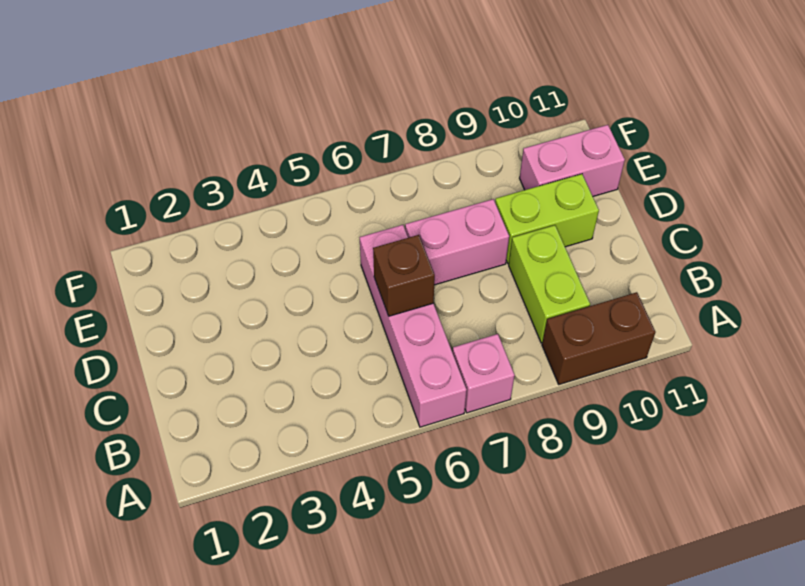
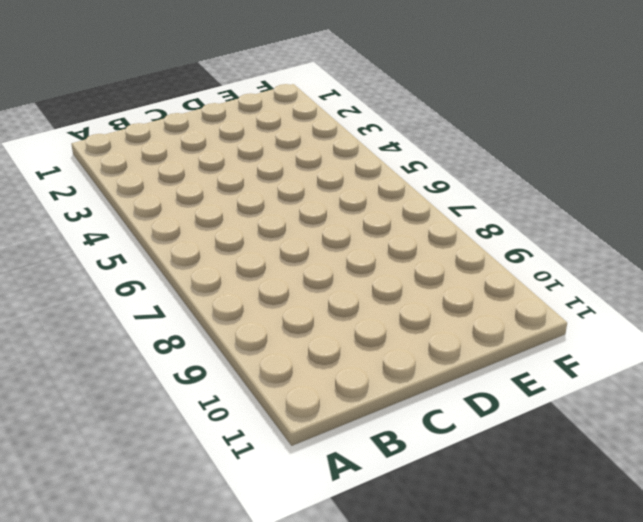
none -> pink 1x4 brick [360,225,467,427]
none -> pink 1x1 brick [453,334,515,413]

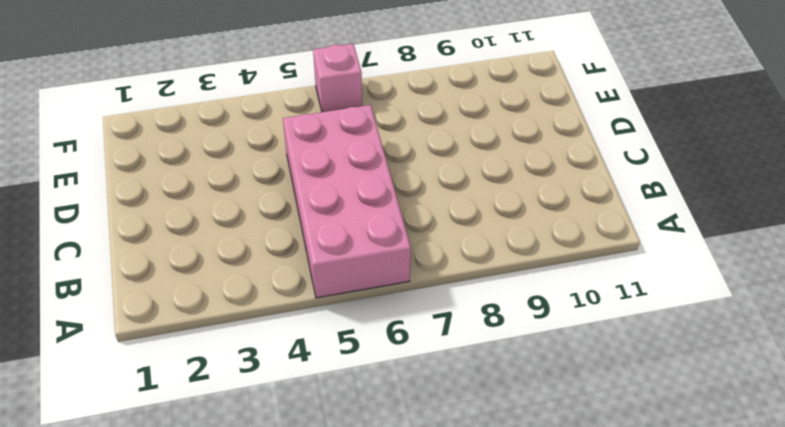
pink 2x4 brick [283,105,411,298] -> pink 1x4 brick [360,225,467,427]
pink 1x1 brick [313,44,362,112] -> pink 1x1 brick moved to [453,334,515,413]
none -> brown 1x2 brick [542,292,656,384]
none -> lime 1x2 brick [509,225,590,343]

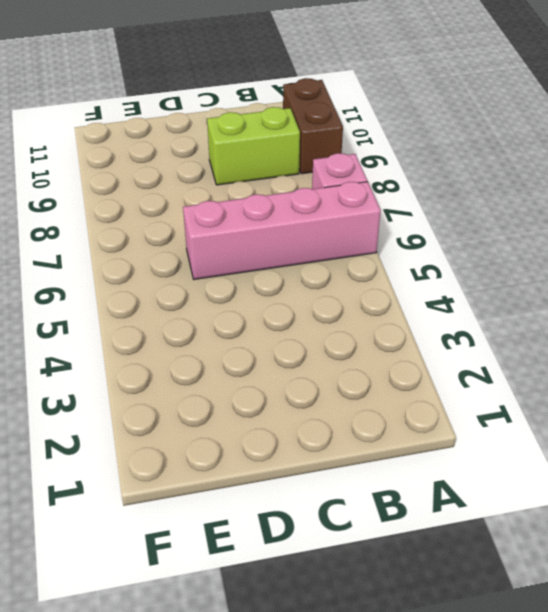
none -> pink 1x2 brick [405,199,509,285]
none -> lime 1x2 brick [495,174,599,263]

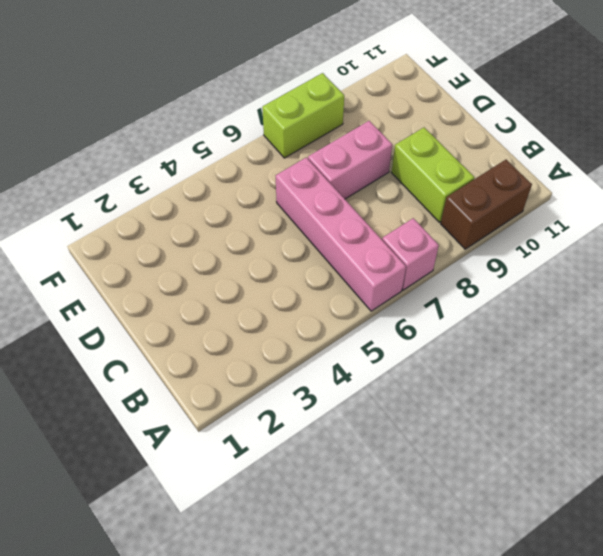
lime 1x2 brick [262,73,344,158] -> lime 1x2 brick moved to [495,174,599,263]
none -> pink 1x2 brick [520,125,625,196]
none -> brown 1x1 brick [373,235,435,316]

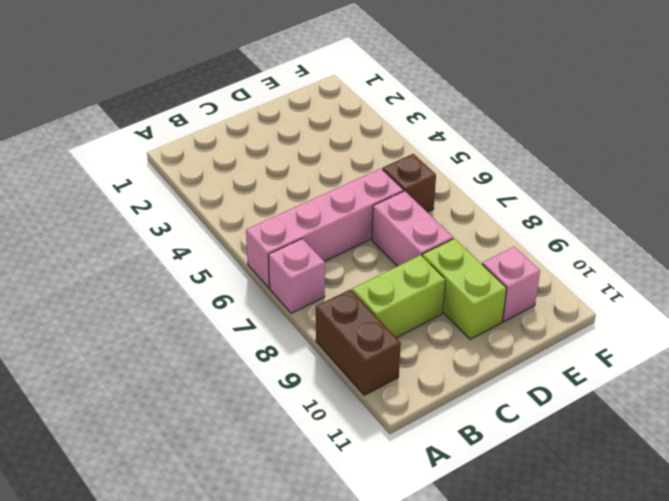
brown 1x1 brick [383,154,436,212] -> brown 1x1 brick moved to [373,235,435,316]
pink 1x1 brick [482,247,540,321] -> pink 1x2 brick [520,125,625,196]

